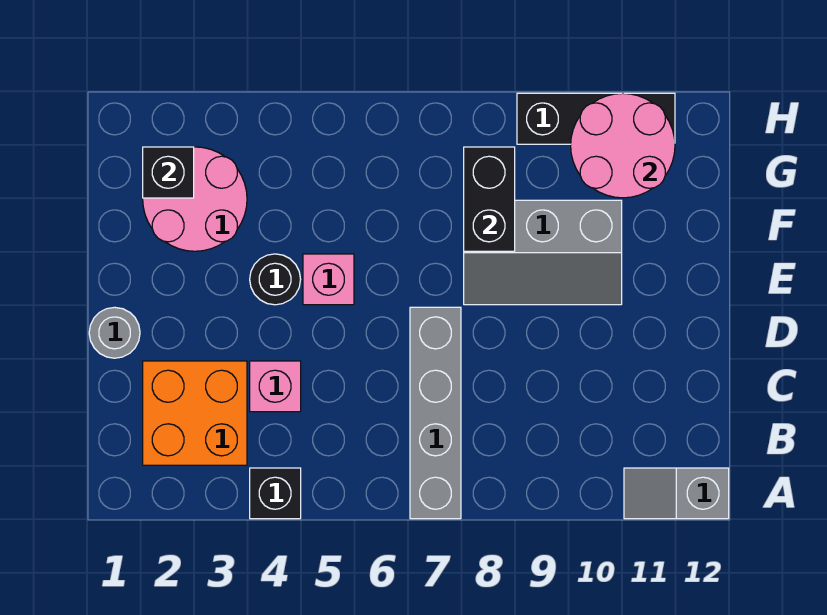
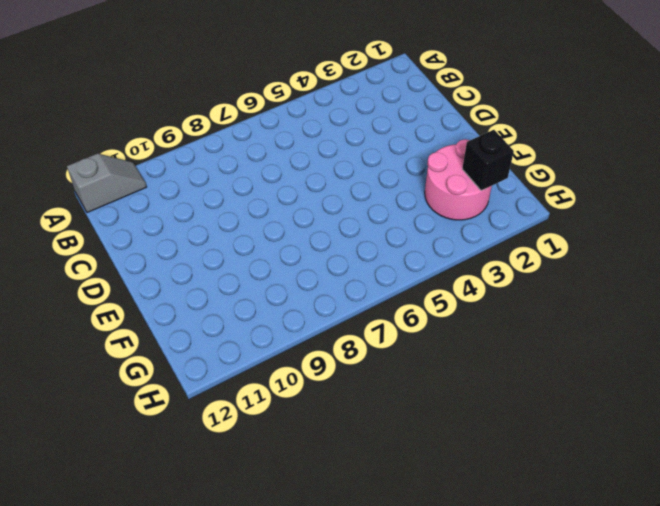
none -> black 1x1 brick [250,468,301,519]
none -> grey 1x4 brick [410,307,461,519]
none -> orange 2x2 brick [143,361,247,465]

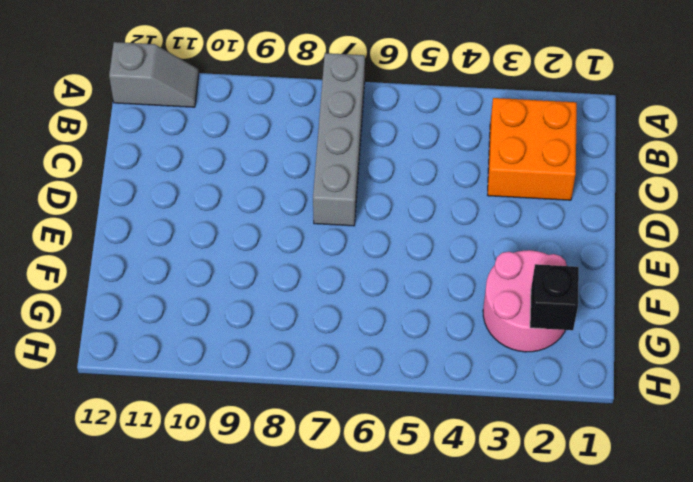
none -> black 1x1 brick [250,468,301,519]
none -> pink 1x1 brick [250,361,301,412]
none -> grey 1x1 round brick [89,307,140,358]

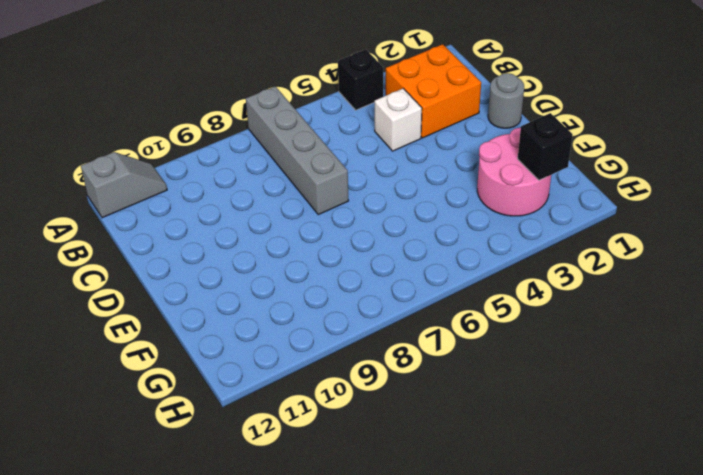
white 1x1 brick [375,88,422,151] -> pink 1x1 brick [250,361,301,412]
none -> black 1x1 round brick [250,254,301,305]
none -> pink 1x1 brick [303,254,354,305]
none -> grey 2x3 slope [464,200,622,305]

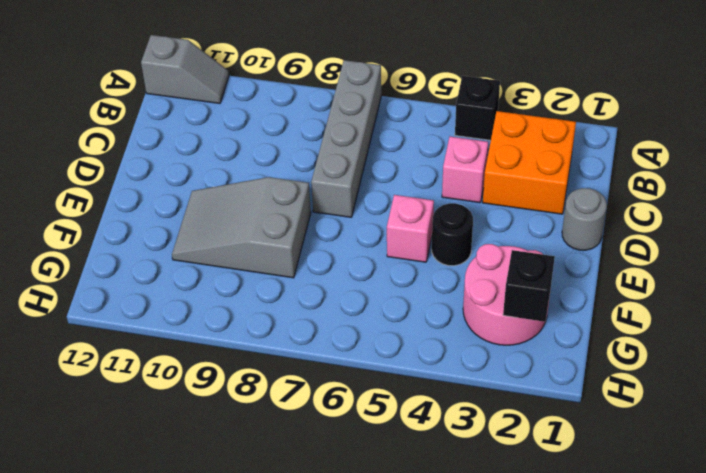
grey 2x3 slope [172,177,311,278] -> grey 2x3 slope turned to [464,200,622,305]
none -> black 1x3 brick [517,93,675,144]
none -> black 1x2 brick [464,147,515,251]
none -> pink 2x2 round brick [571,93,675,198]

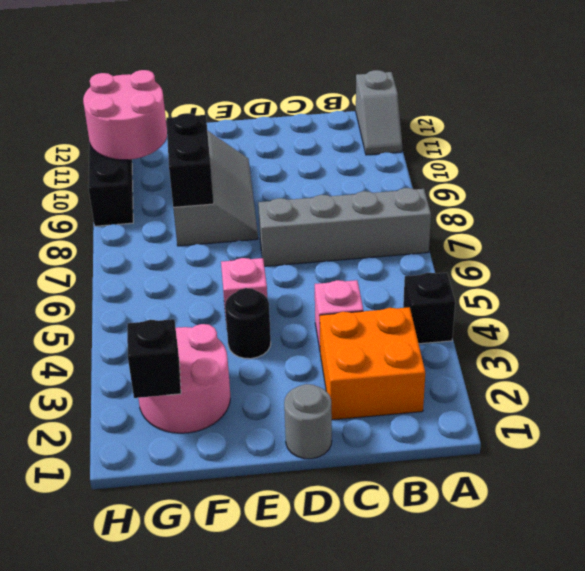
black 1x2 brick [166,113,214,207] -> black 1x2 brick turned to [464,147,515,251]

